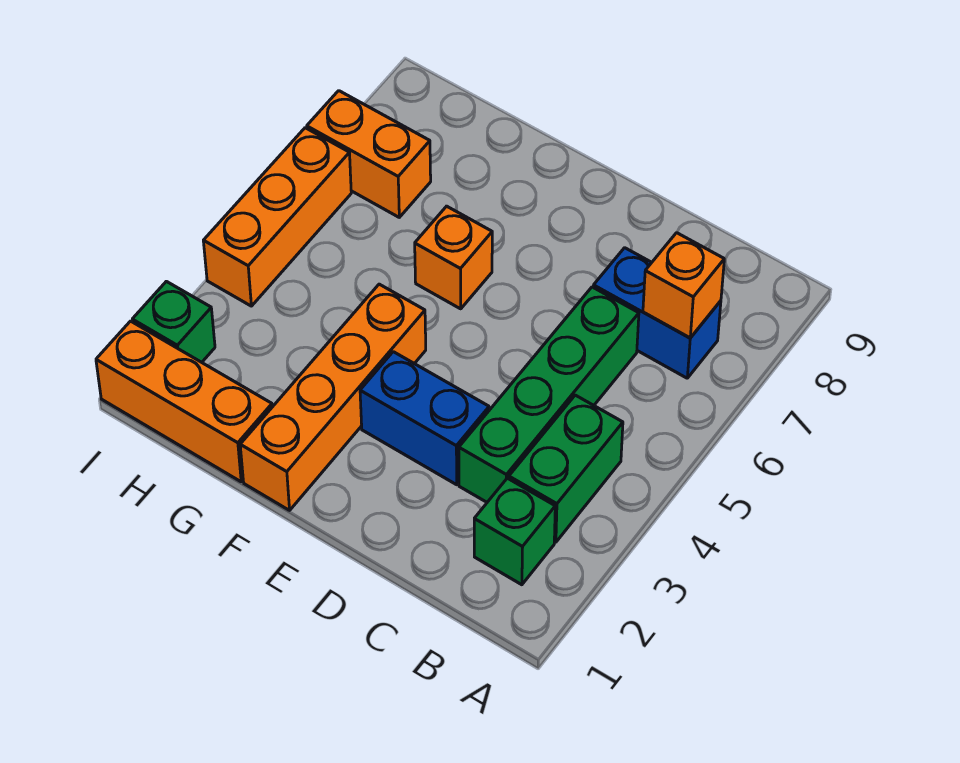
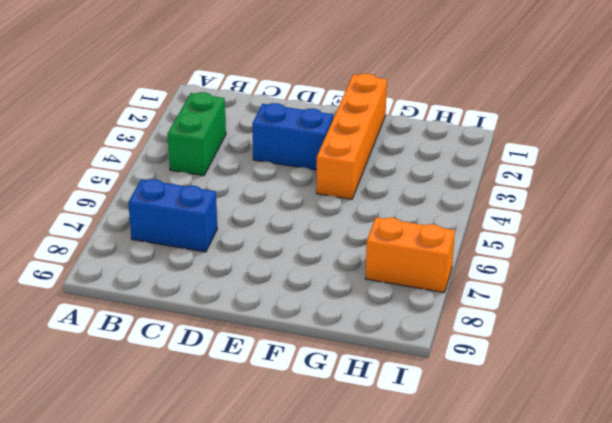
none -> green 1x1 brick [474,478,555,585]
none -> green 1x4 brick [459,287,639,502]
none -> orange 1x1 brick [415,206,492,309]

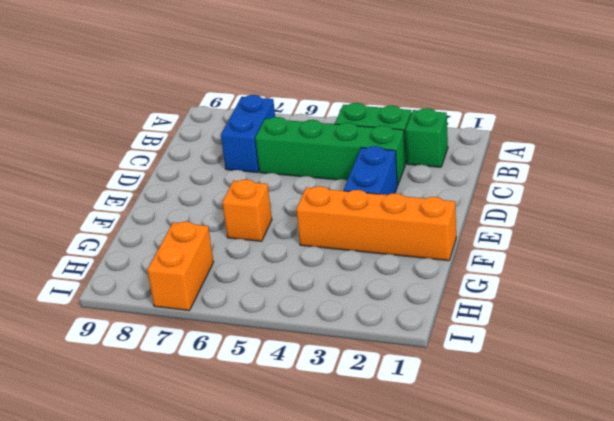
none -> orange 1x3 brick [96,321,272,482]
none -> green 1x1 brick [132,281,215,362]
none -> orange 1x3 brick [203,128,351,306]

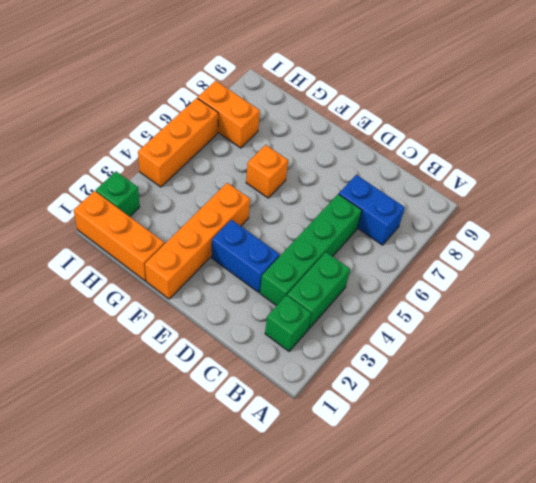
none -> orange 1x1 brick [643,233,724,338]

